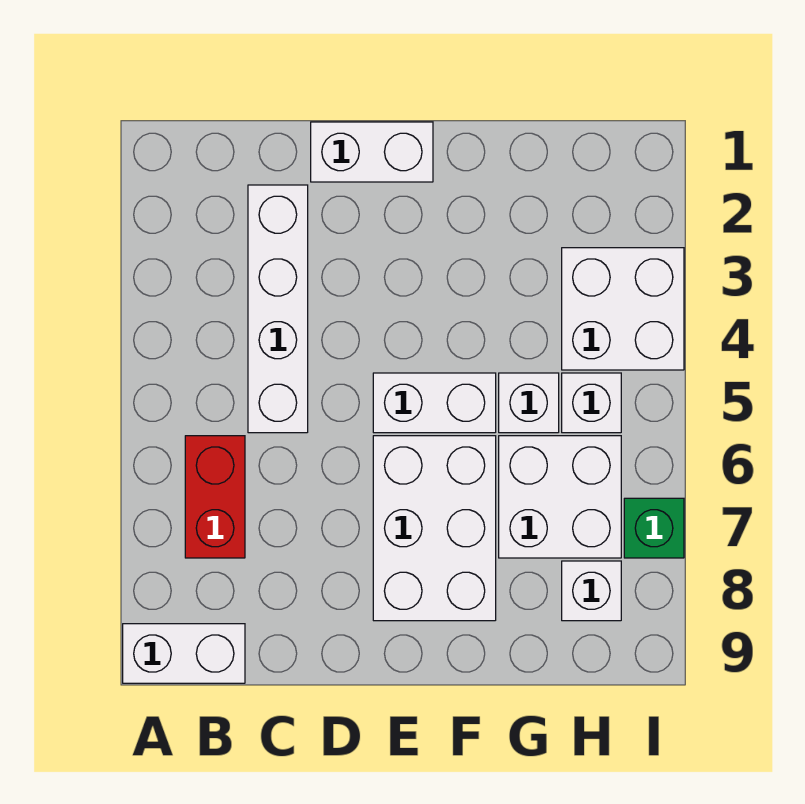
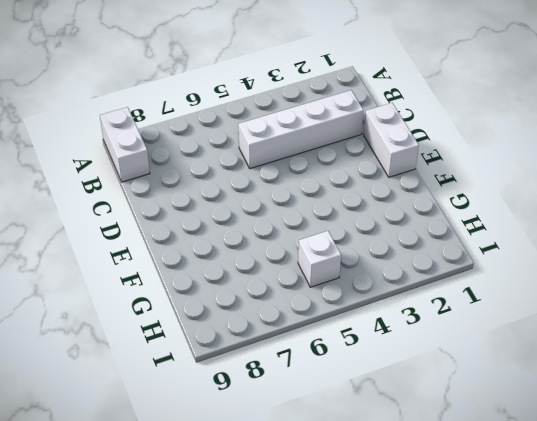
none -> red 1x2 brick [185,436,245,558]
none -> white 1x2 brick [373,373,496,433]
none -> white 2x3 brick [373,436,496,621]

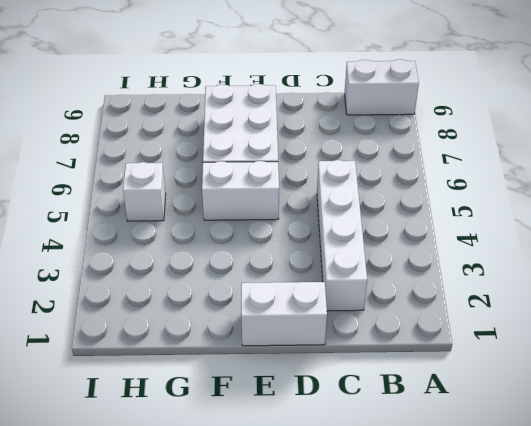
none -> red 1x2 brick [185,436,245,558]
none -> white 1x1 brick [499,373,559,433]
none -> white 2x2 brick [499,436,621,558]

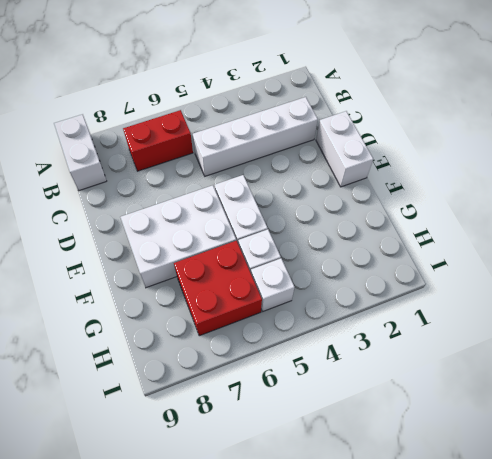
red 2x2 brick [174,241,262,336] -> white 2x2 brick [499,436,621,558]
none -> white 2x2 brick [562,248,684,370]
none -> white 1x1 brick [562,561,621,621]
none -> green 1x1 brick [624,498,684,558]

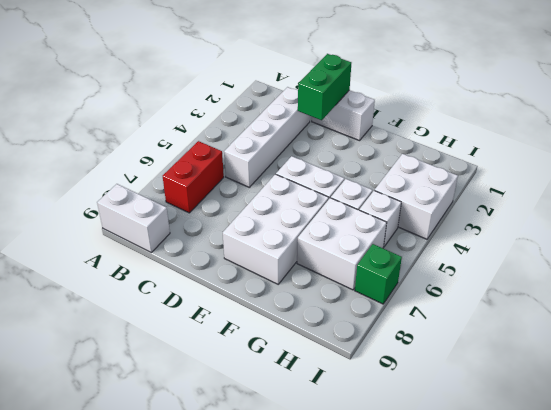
green 1x2 brick [298,54,351,120] -> none
none -> white 1x1 brick [562,561,621,621]

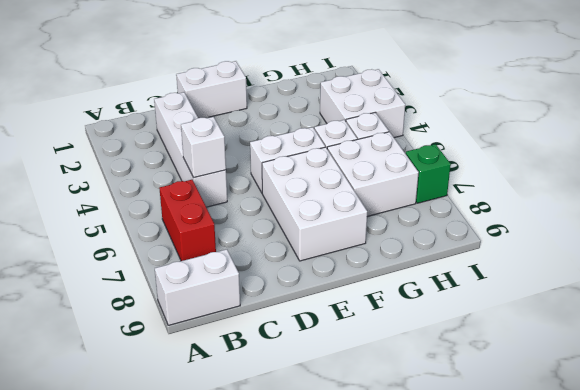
white 1x1 brick [181,117,226,178] -> white 1x1 brick moved to [562,561,621,621]

